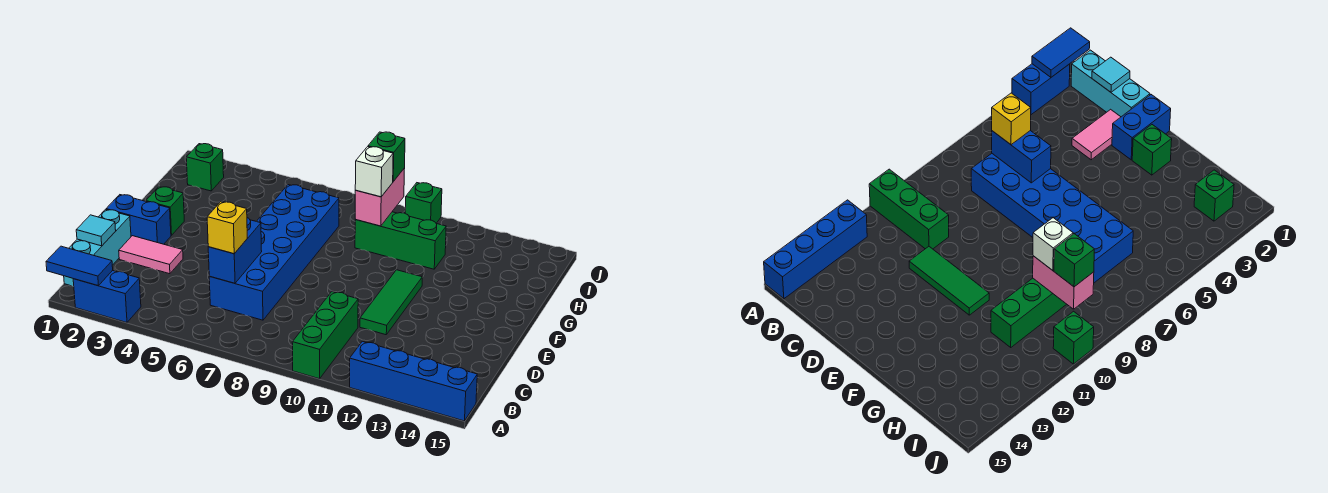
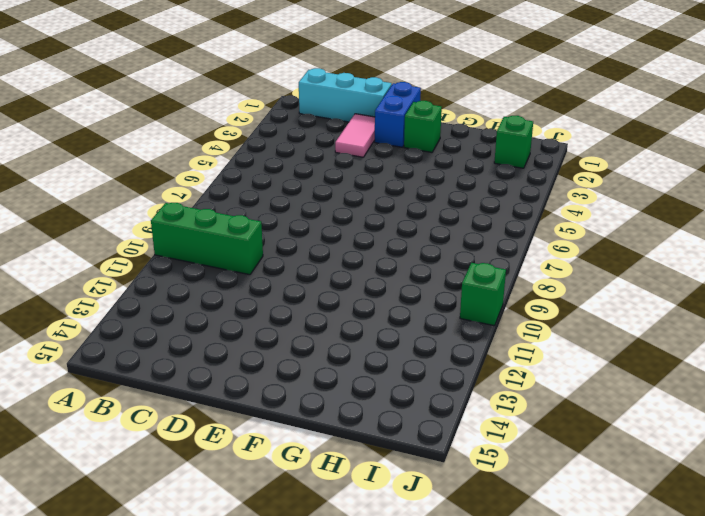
none -> blue 1x2 brick [73,270,141,323]
none -> blue 1x4 brick [350,341,477,421]
none -> blue 2x6 brick [209,185,339,320]

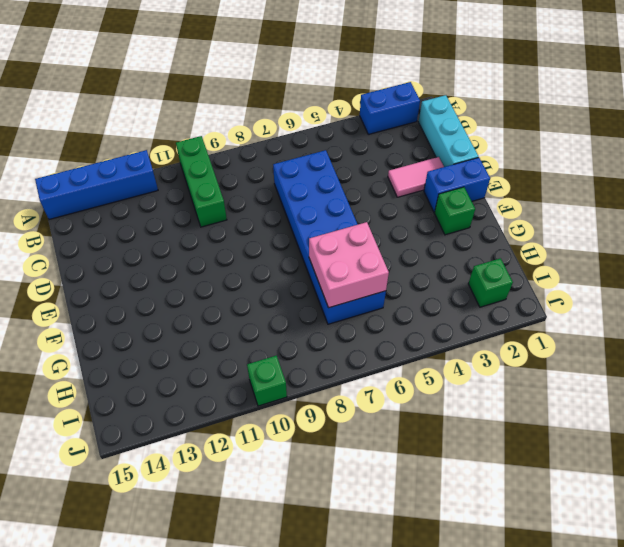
pink 2x2 brick [309,222,389,308] -> none
none -> green 1x3 tile [360,270,422,335]
none -> green 1x3 brick [355,212,446,269]
none -> blue 1x2 tile [46,246,113,286]

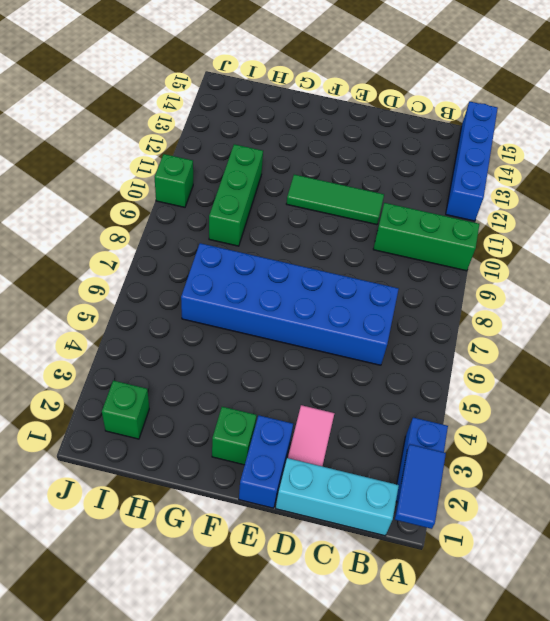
none -> cyan 1x1 tile [76,215,116,246]
none -> blue 1x2 brick [208,218,262,283]
none -> pink 1x2 brick [355,168,405,226]

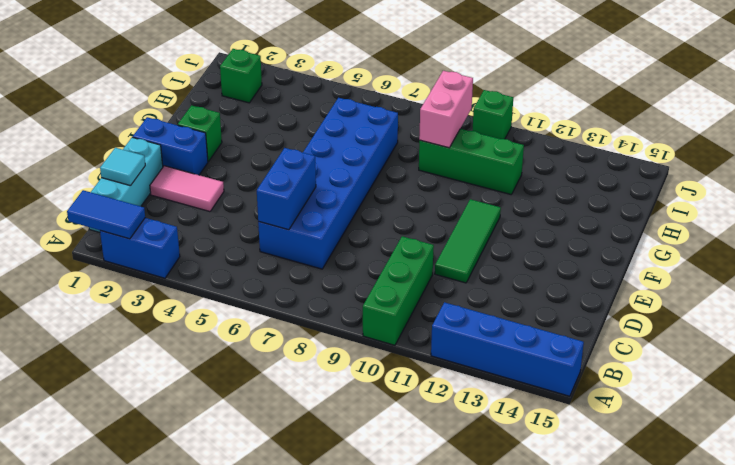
none -> yellow 1x1 brick [207,202,247,254]
none -> white 1x1 brick [355,147,393,197]
none -> green 1x1 brick [368,132,405,181]

